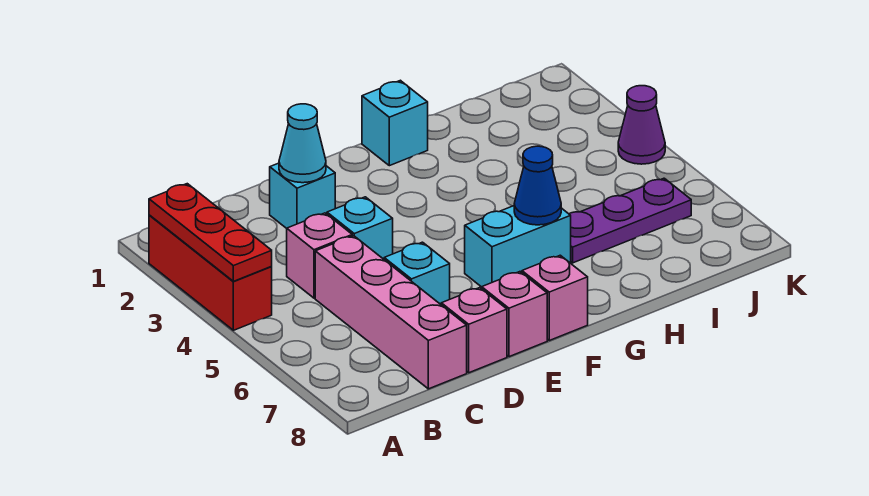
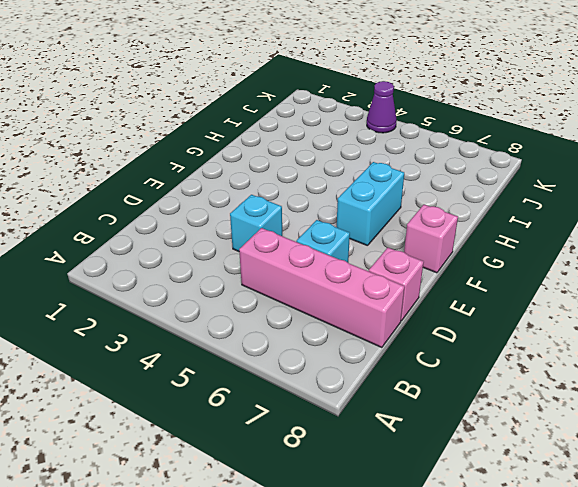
none -> red 1x3 brick [149,215,272,330]
none -> pink 1x1 brick [287,213,352,298]
none -> cyan 1x1 brick [270,163,335,228]

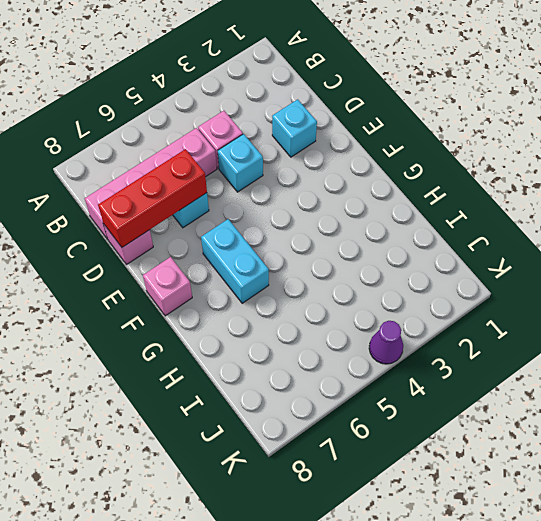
red 1x3 brick [98,149,207,247] -> red 1x3 brick moved to [149,215,272,330]
none -> pink 1x1 brick [482,272,547,357]
none -> cyan 1x1 brick [362,80,428,166]
none -> purple 1x3 plate [569,178,691,263]

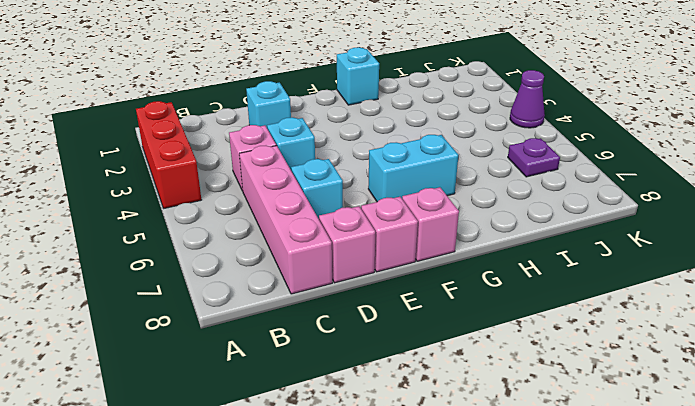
purple 1x1 plate [508,138,560,177] -> purple 1x3 plate [569,178,691,263]
none -> red 1x3 plate [149,184,272,281]
none -> cyan 1x1 cone [279,104,326,183]
none -> blue 1x1 cone [514,146,561,225]

